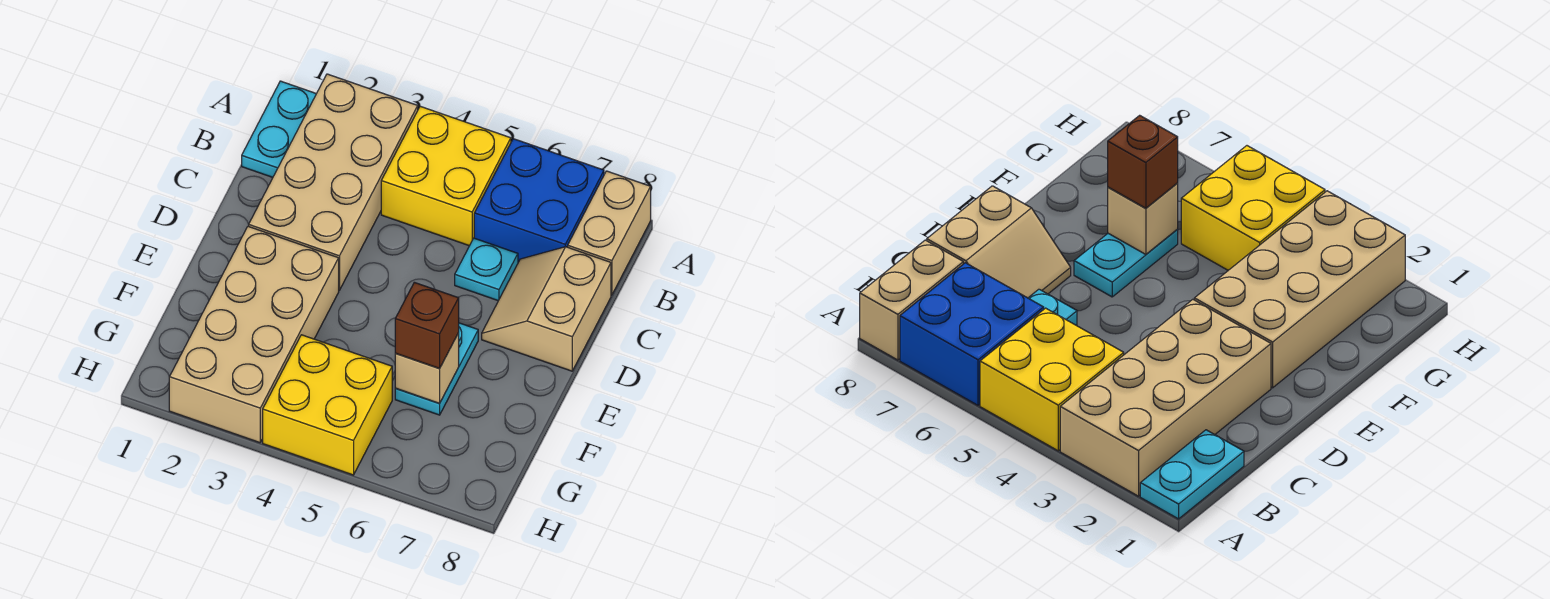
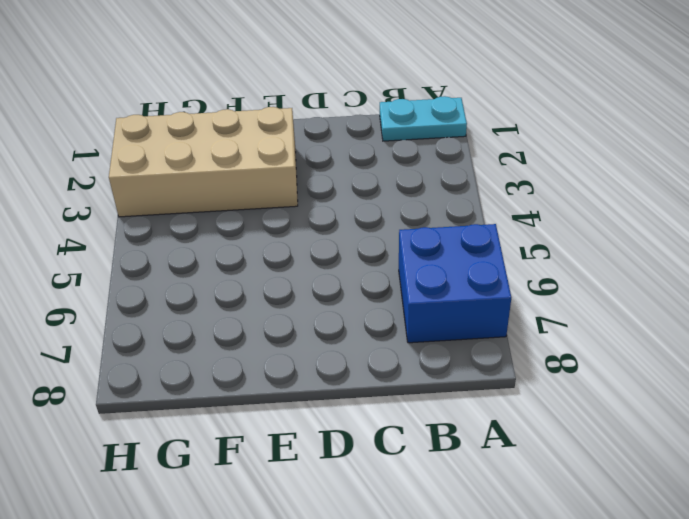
none -> tan 2x4 brick [249,74,418,290]
none -> yellow 2x2 brick [381,106,511,246]
none -> tan 1x2 brick [568,171,651,295]

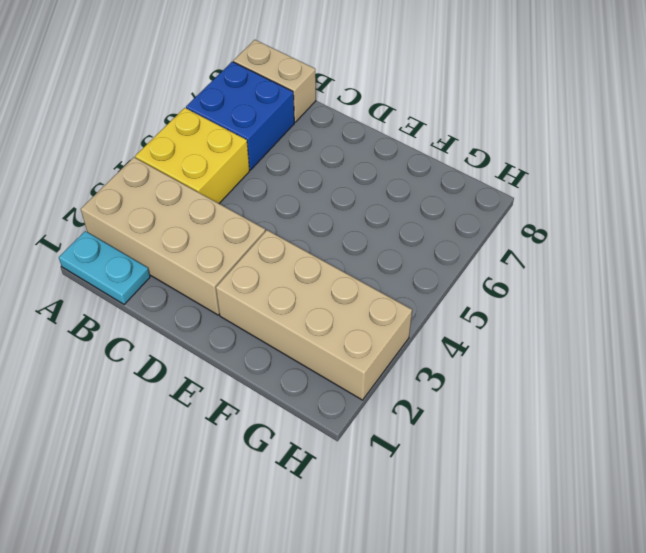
none -> cyan 1x1 plate [455,238,518,301]
none -> tan 2x2 slope [482,247,611,371]
none -> cyan 1x2 plate [395,323,478,415]

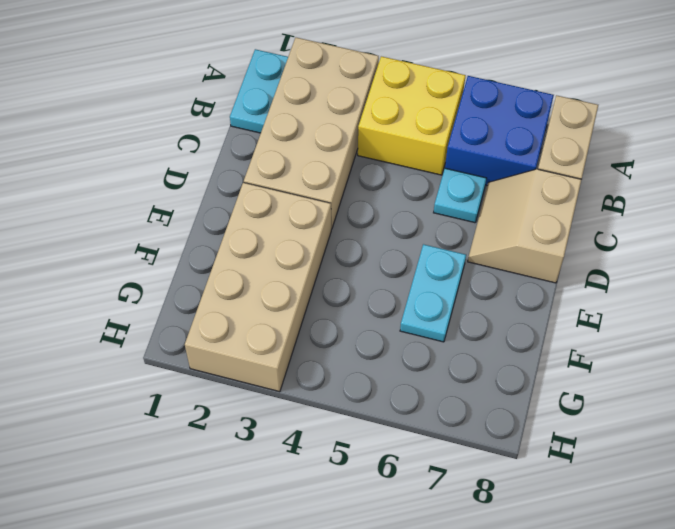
none -> yellow 2x2 brick [263,335,392,475]
none -> tan 1x1 brick [395,333,459,404]
none -> brown 1x1 brick [395,282,459,369]

